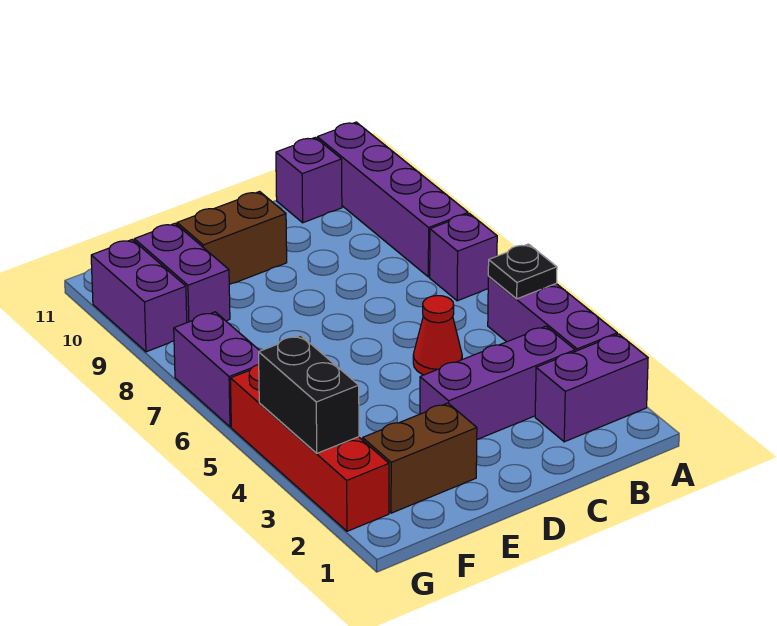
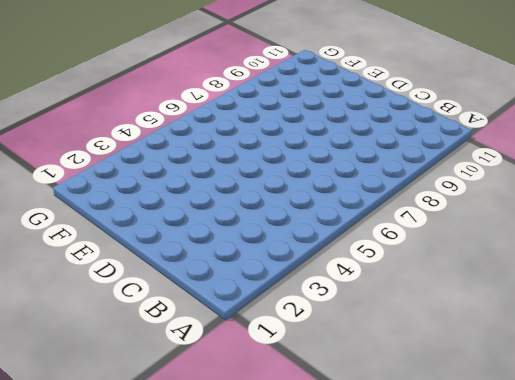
none -> purple 1x2 brick [535,334,648,442]
none -> purple 1x3 brick [488,277,617,351]
none -> purple 1x1 brick [430,214,497,301]

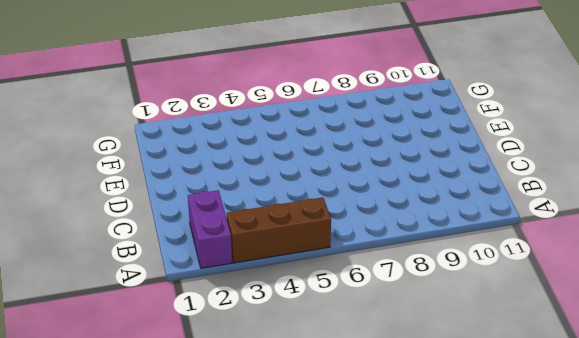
brown 1x3 brick [227,197,331,263] -> purple 1x3 brick [488,277,617,351]
none -> purple 1x1 brick [430,214,497,301]
none -> purple 1x4 brick [317,122,468,277]
none -> purple 1x3 brick [420,326,575,440]

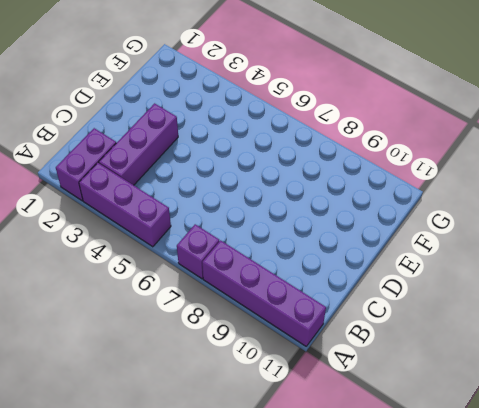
none -> purple 1x1 brick [276,138,342,223]
none -> red 1x1 cone [413,296,462,375]
none -> brown 1x2 brick [177,192,287,284]

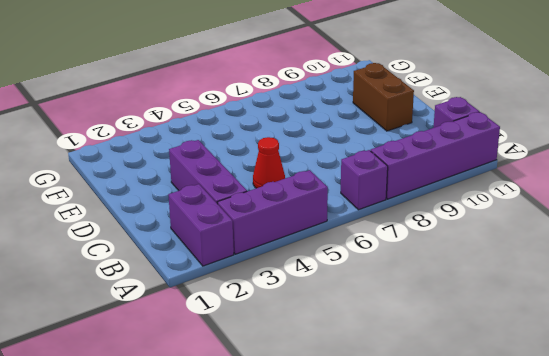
none -> brown 1x2 brick [363,403,477,513]
none -> purple 1x2 brick [134,223,230,322]
none -> red 1x4 brick [230,364,389,531]

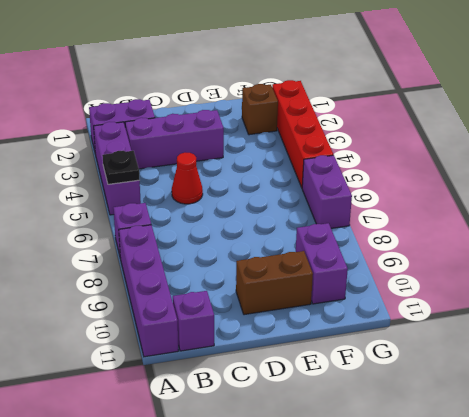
brown 1x1 brick [242,84,278,135] -> brown 1x2 brick [363,403,477,513]
none -> purple 1x2 brick [91,240,187,352]
none -> black 1x2 brick [259,335,359,453]

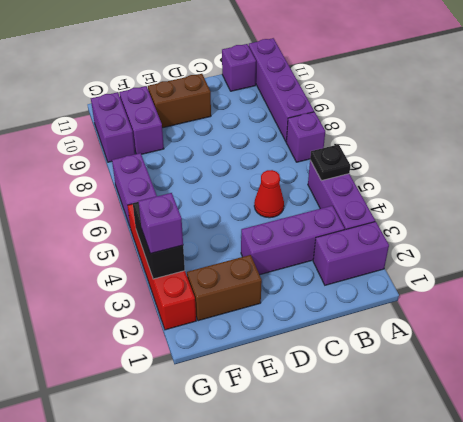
purple 1x1 brick [138,193,183,254] -> none

